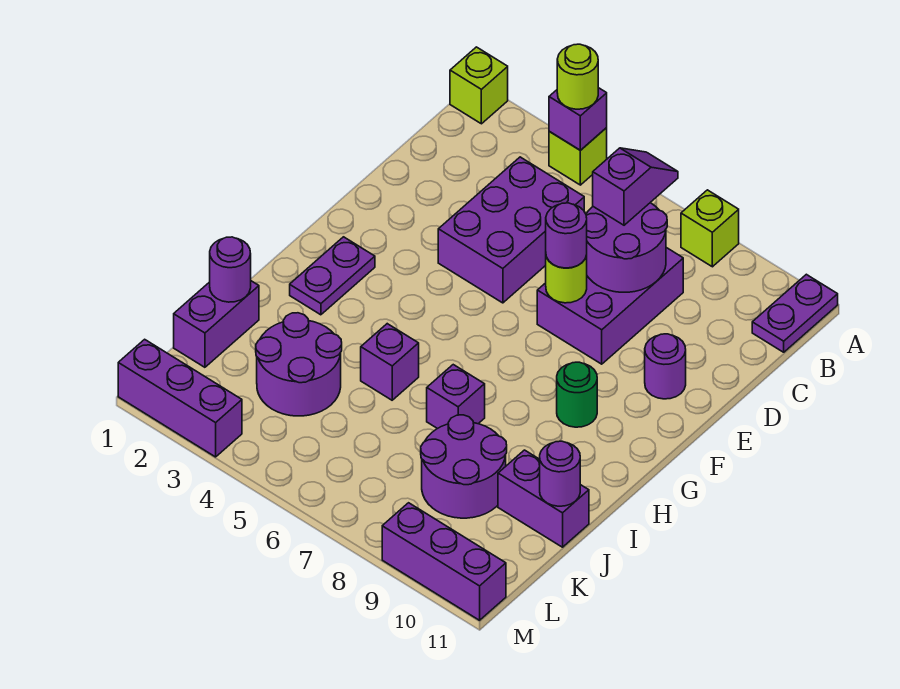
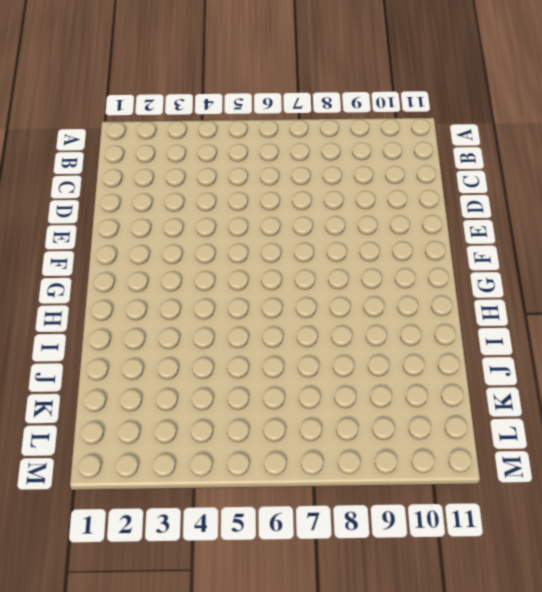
none -> lime 1x1 brick [450,47,508,124]
none -> lime 1x1 brick [549,128,607,185]
none -> lime 1x1 brick [681,190,739,267]

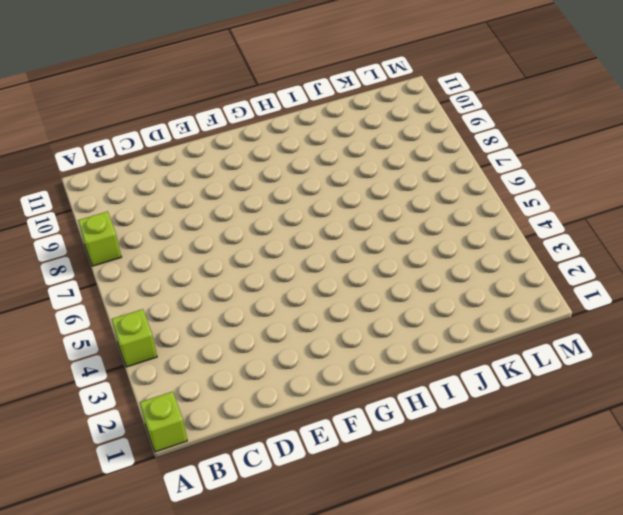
none -> purple 1x2 plate [752,274,838,352]
none -> purple 2x3 brick [438,157,584,303]
none -> purple 2x3 brick [537,248,683,364]

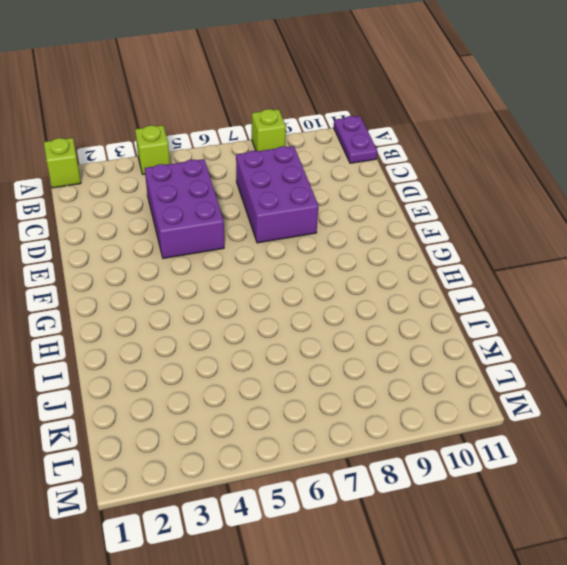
none -> purple 1x1 round brick [645,334,686,399]
none -> purple 1x2 plate [290,237,375,315]
none -> green 1x1 round brick [557,362,597,427]

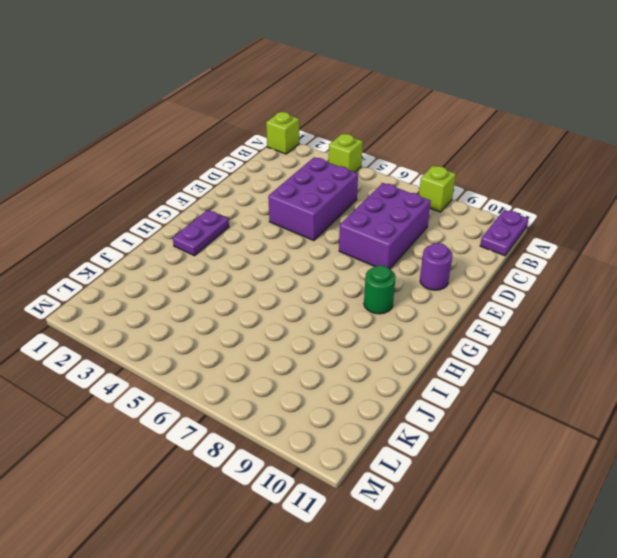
none -> purple 1x1 brick [361,324,419,400]
none -> purple 1x1 brick [427,365,485,429]
none -> purple 1x2 brick [174,281,259,367]

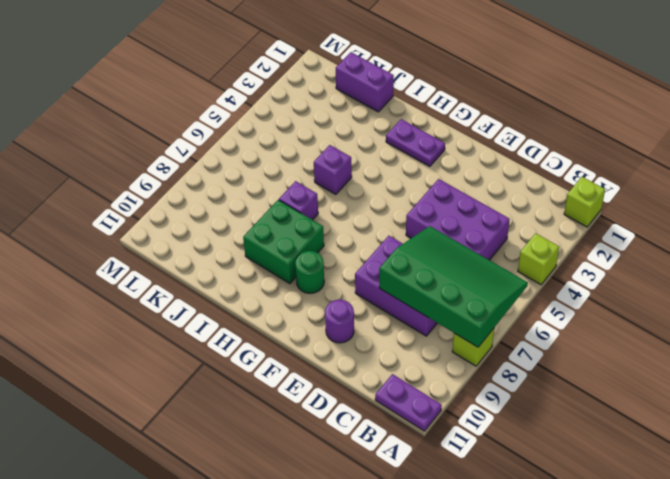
green 3x4 slope [379,226,528,347] -> purple 2x2 round brick [586,203,667,292]
green 2x2 brick [243,200,324,284] -> none
none -> purple 2x2 round brick [256,313,342,416]
none -> purple 2x2 round brick [421,415,507,518]
none -> purple 1x2 brick [498,450,589,547]

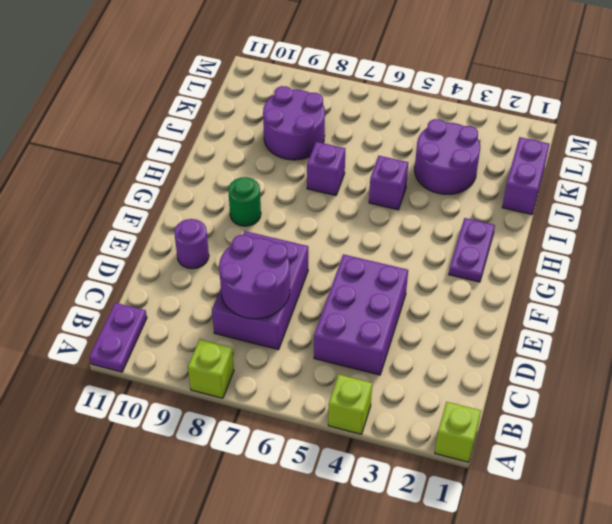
none -> purple 1x2 brick [498,450,589,547]
none -> purple 1x3 brick [118,339,242,457]
none -> purple 1x3 brick [382,503,506,620]

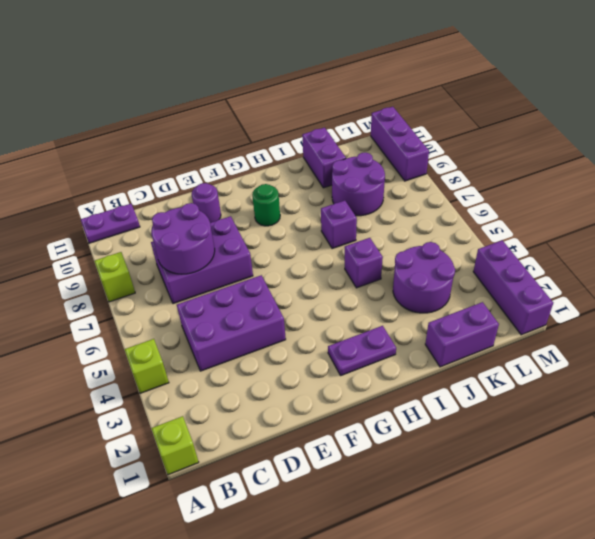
none -> purple 1x1 brick [549,88,607,150]
none -> lime 1x1 round brick [546,255,587,303]
none -> purple 1x1 round brick [210,237,251,302]

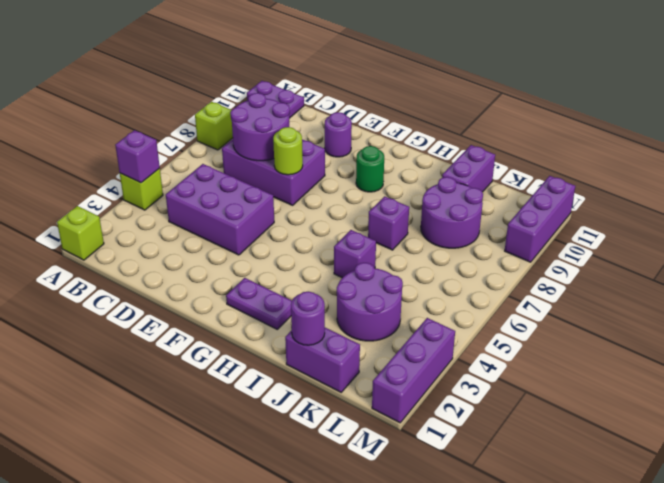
none -> purple 1x1 round brick [540,441,580,506]
none -> lime 1x1 round brick [557,44,598,109]
none -> purple 1x2 slope [593,148,678,225]

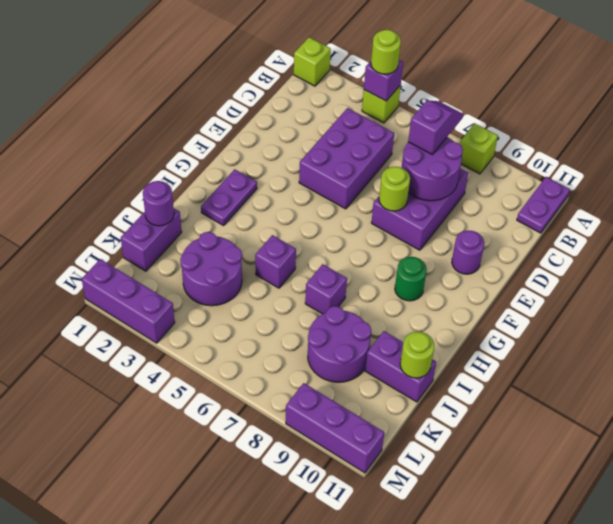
lime 1x1 round brick [400,332,434,378] -> purple 1x1 round brick [540,441,580,506]
none -> purple 1x1 round brick [546,203,587,268]

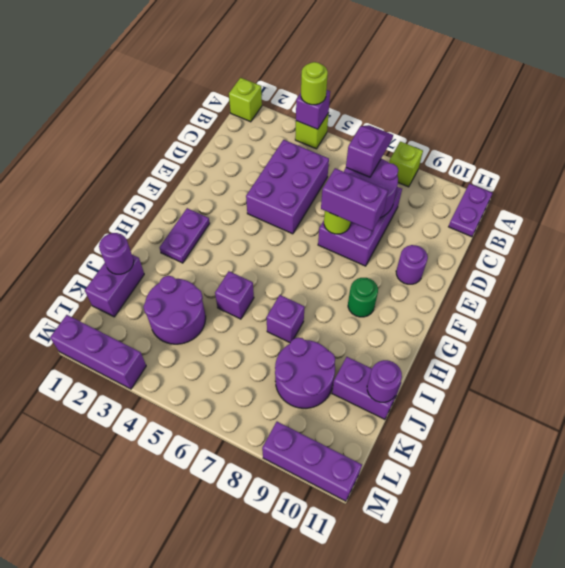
purple 1x2 brick [321,168,388,231] -> purple 1x1 round brick [546,203,587,268]

